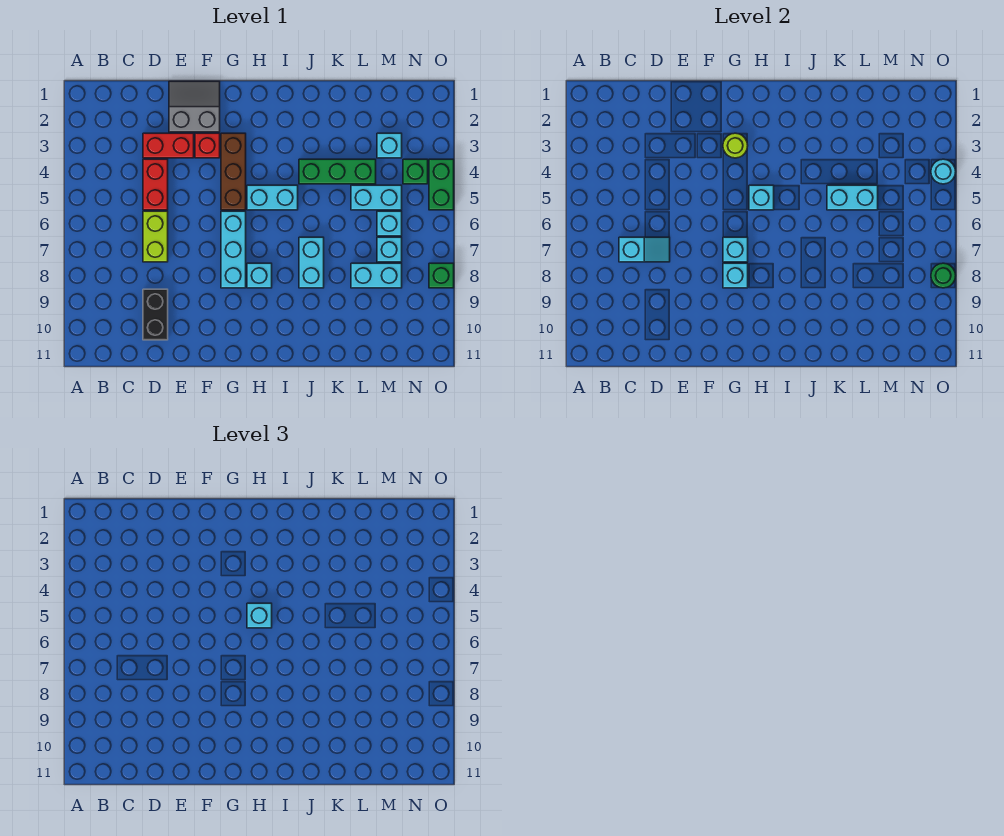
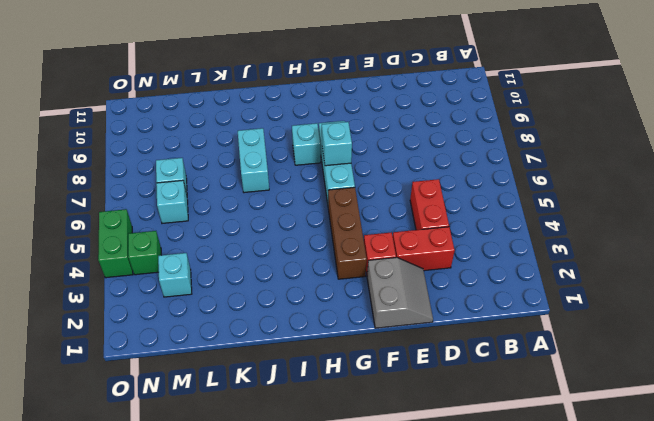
grey 2x2 slope [367,258,433,328] -> grey 2x2 slope turned to [169,81,220,132]
none -> lime 1x2 brick [143,211,168,262]
none -> black 1x2 brick [143,289,168,340]
none -> cyan 1x2 brick [247,185,298,210]

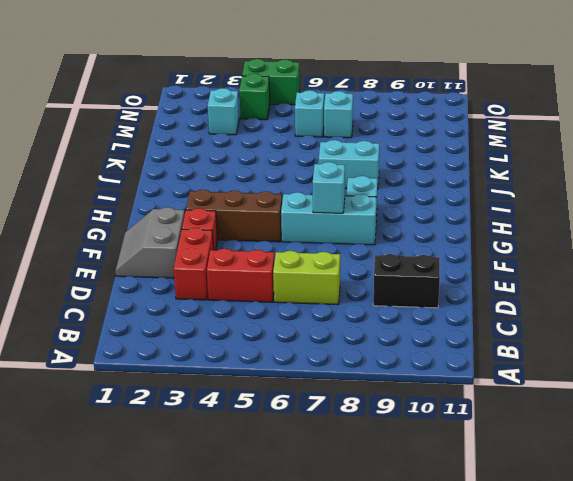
none -> cyan 1x2 brick [247,185,298,210]
none -> green 1x3 brick [299,159,376,184]
none -> cyan 1x2 brick [351,185,402,210]

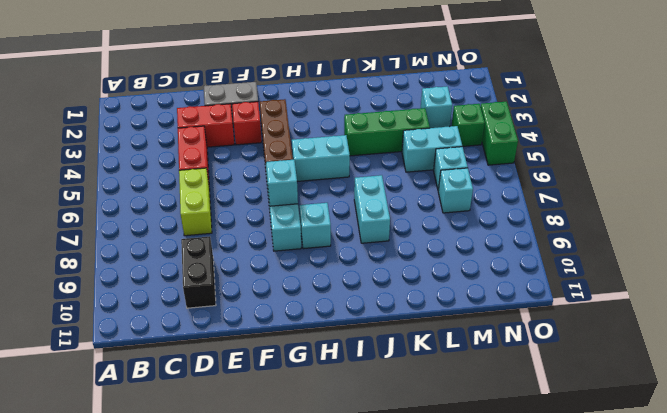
none -> cyan 1x2 brick [351,263,402,288]
none -> green 1x1 brick [429,263,454,288]
none -> cyan 1x2 slope [619,237,670,262]

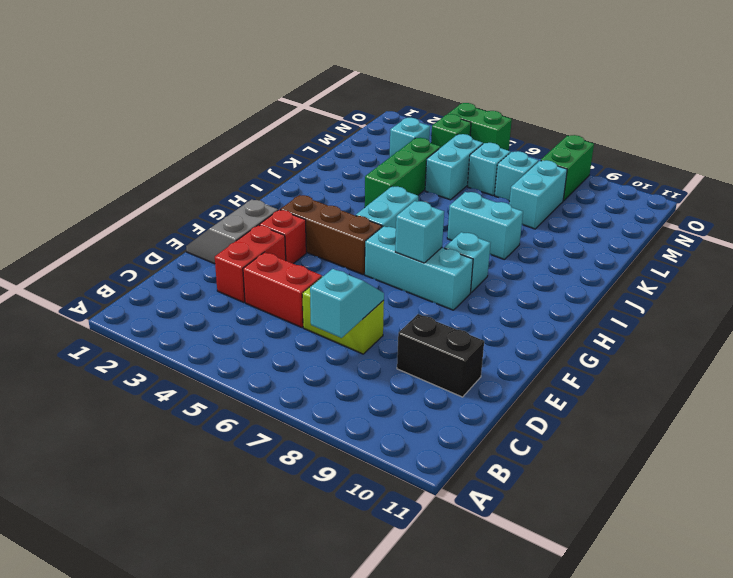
green 1x2 brick [541,135,594,201] -> green 1x1 brick [429,263,454,288]
none -> lime 1x1 round brick [723,133,748,158]
none -> cyan 1x1 brick [723,263,748,288]
none -> cyan 1x1 brick [749,185,774,210]

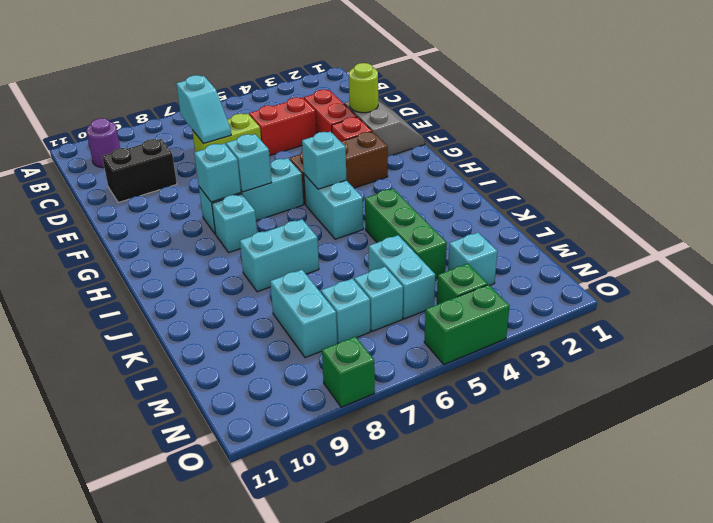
purple 1x1 round brick [86,118,120,168] -> none
lime 1x1 round brick [349,63,378,113] -> lime 1x1 round brick moved to [723,133,748,158]
none -> cyan 1x2 brick [827,185,878,210]
none -> cyan 1x1 round brick [931,159,956,184]
none -> green 1x1 round brick [931,263,956,288]

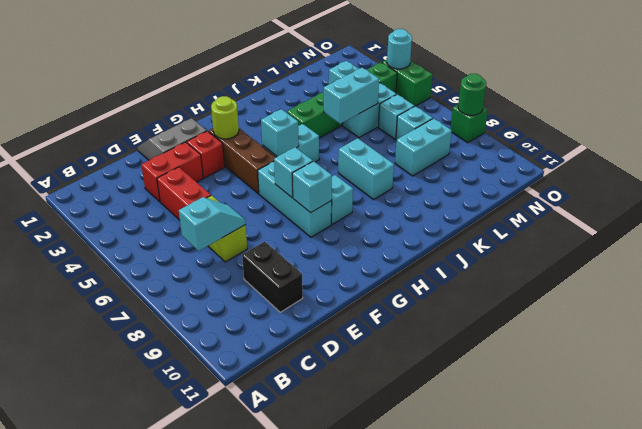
none -> cyan 1x1 brick [247,603,272,628]

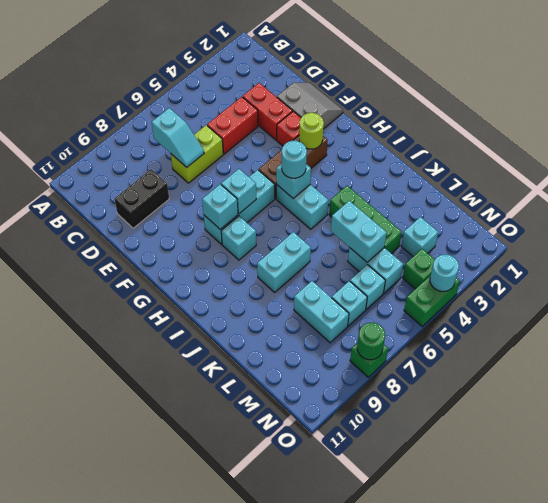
cyan 1x1 round brick [282,141,307,178] -> cyan 1x1 brick [247,603,272,628]

